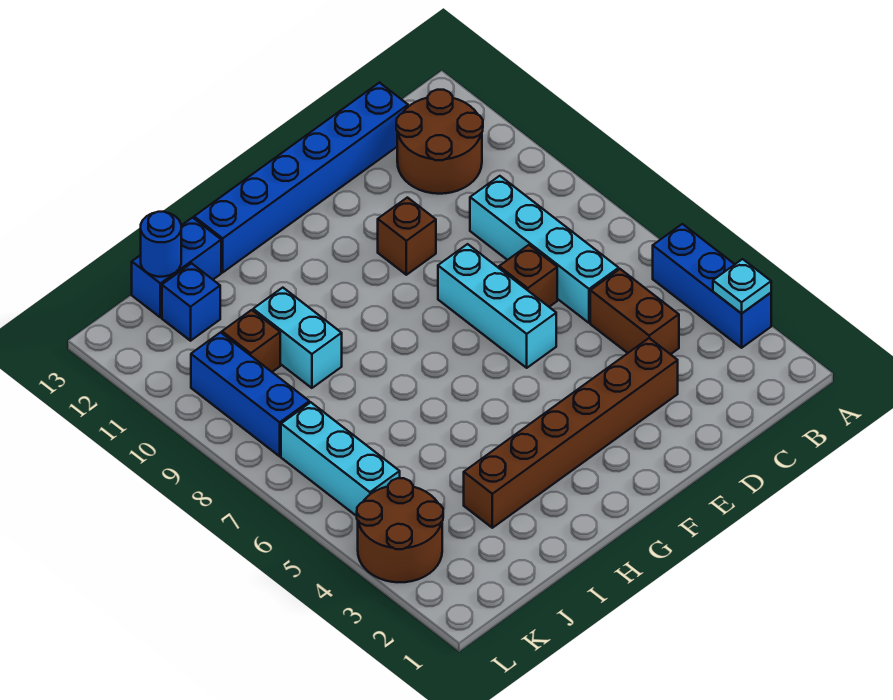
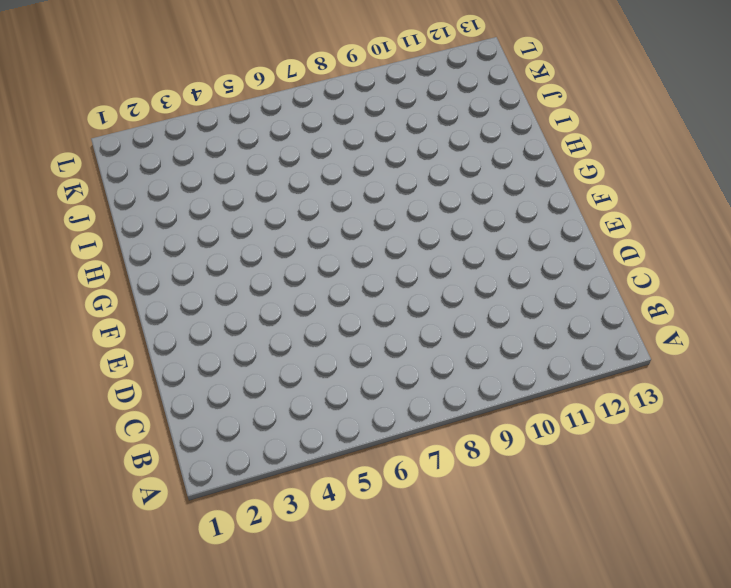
none -> blue 1x3 brick [653,224,771,348]
none -> brown 2x2 round brick [396,90,483,194]
none -> brown 1x2 brick [590,269,679,354]

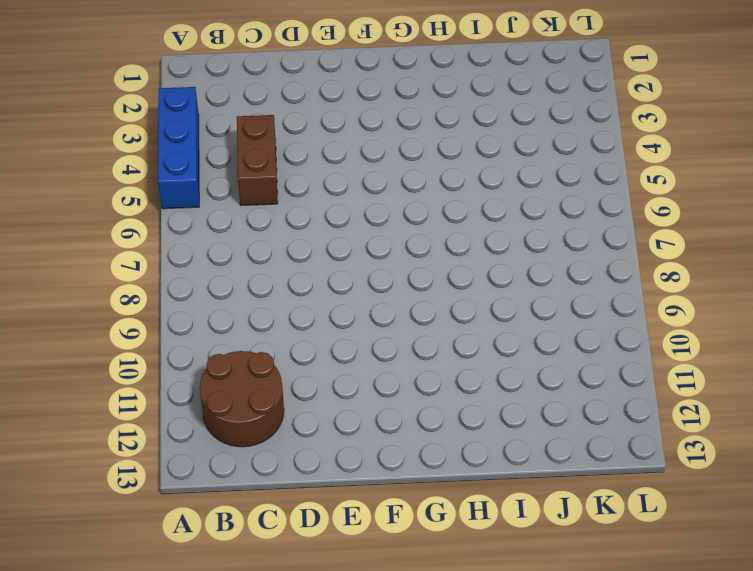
none -> cyan 1x4 brick [470,176,619,323]
none -> blue 1x6 brick [194,83,408,272]
none -> brown 1x6 brick [464,338,678,528]

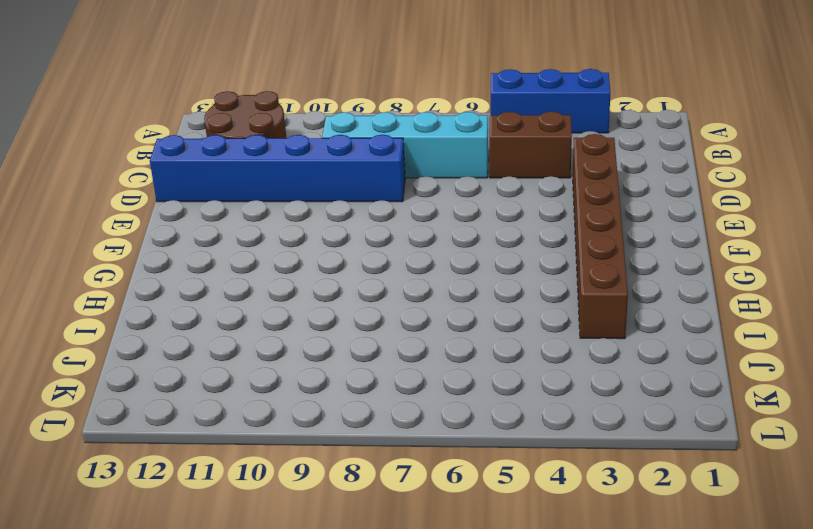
blue 1x6 brick [150,135,405,202] -> blue 1x6 brick turned to [194,83,408,272]
none -> brown 1x1 brick [499,245,557,307]
none -> cyan 1x3 brick [438,244,556,368]
none -> brown 1x1 brick [378,198,436,275]

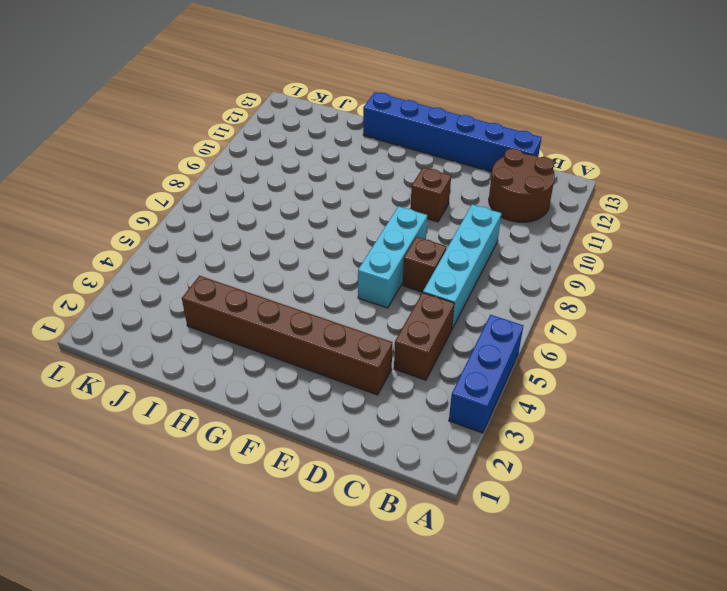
none -> cyan 1x2 brick [253,288,342,388]
none -> blue 1x2 brick [132,218,221,317]
none -> brown 1x1 brick [222,310,280,372]

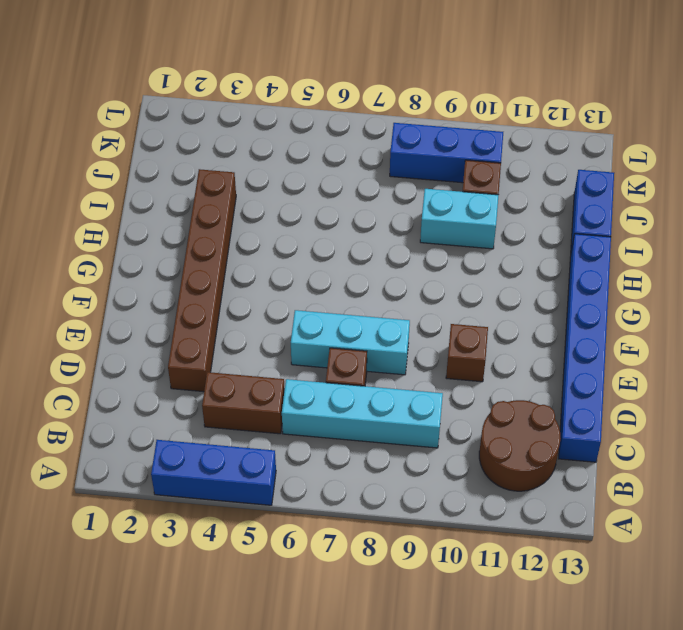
none -> blue 1x1 brick [162,263,220,341]
none -> brown 2x2 round brick [357,478,443,582]
none -> cyan 1x3 brick [281,402,400,516]

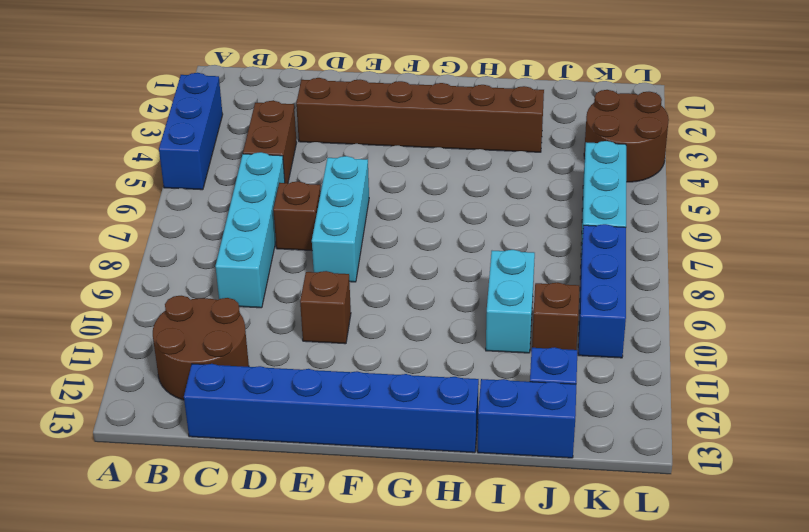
none -> cyan 1x1 plate [713,259,771,314]
none -> blue 1x1 round brick [141,212,181,277]

